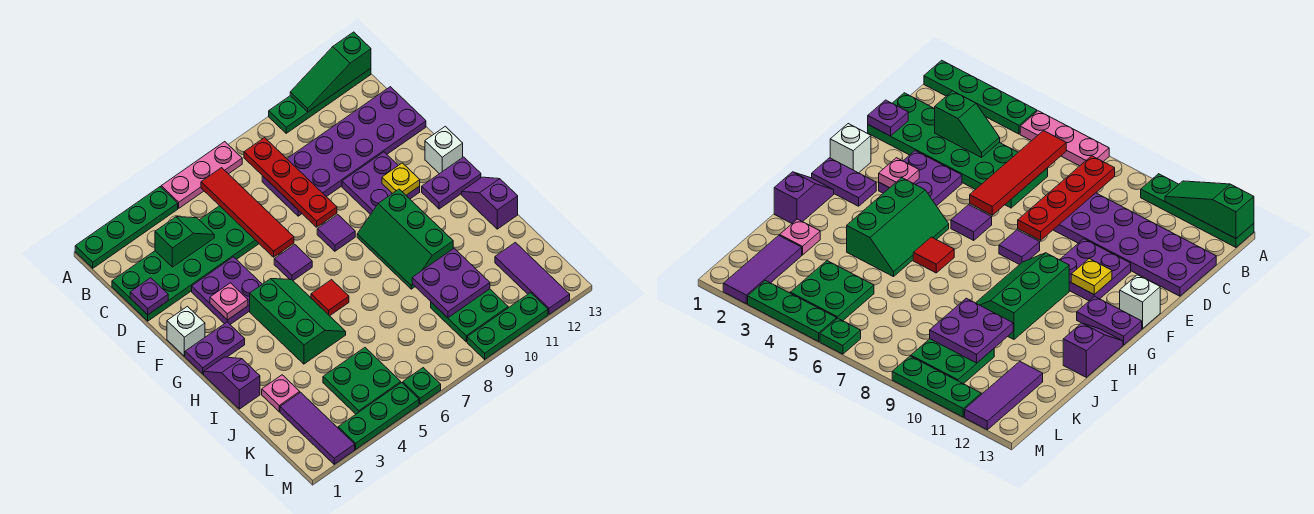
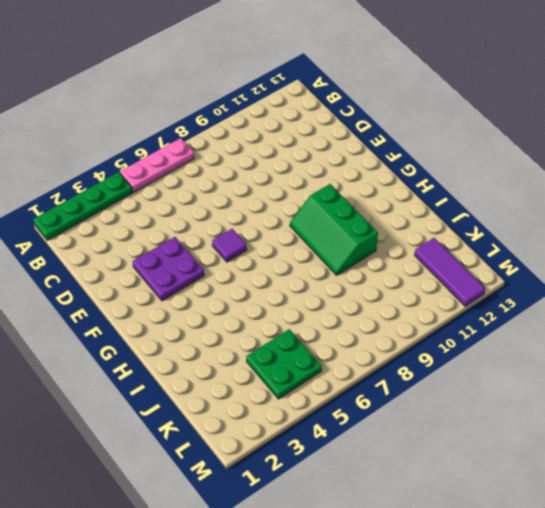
none -> green 1x4 plate [269,68,371,133]
none -> green 2x6 plate [112,206,259,321]
none -> purple 2x6 plate [262,87,426,216]
none -> purple 2x2 plate [342,152,420,215]

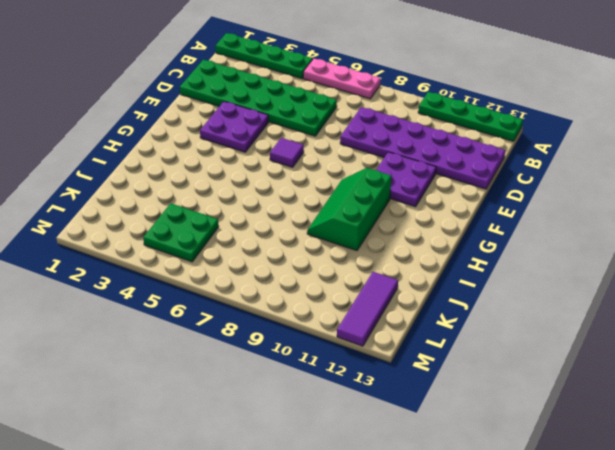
none -> white 1x1 brick [167,306,205,356]
none -> purple 1x1 tile [317,215,355,251]
none -> white 1x1 brick [425,126,463,174]
none -> purple 1x2 plate [185,322,245,374]

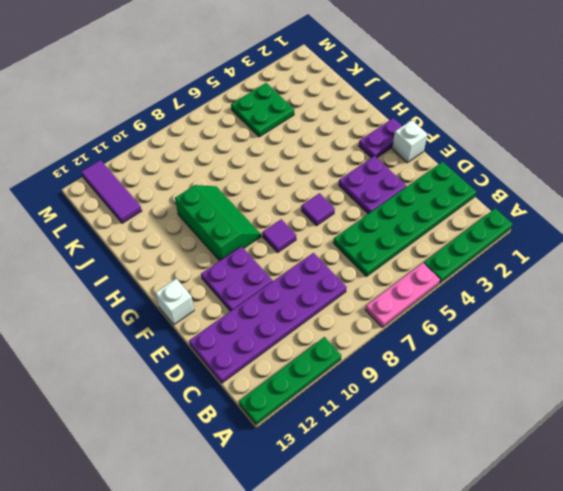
none -> green 2x3 slope [250,279,346,364]
none -> purple 1x2 plate [422,157,481,209]
none -> purple 1x2 slope [204,357,260,409]
none -> red 1x1 tile [311,280,349,316]

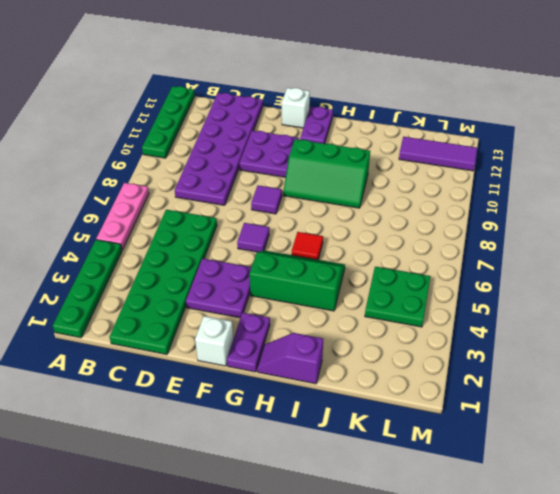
none -> purple 1x2 slope [462,177,518,229]
none -> pink 1x1 plate [262,375,300,412]
none -> purple 1x3 tile [280,392,355,464]
none -> green 2x2 plate [431,289,508,342]

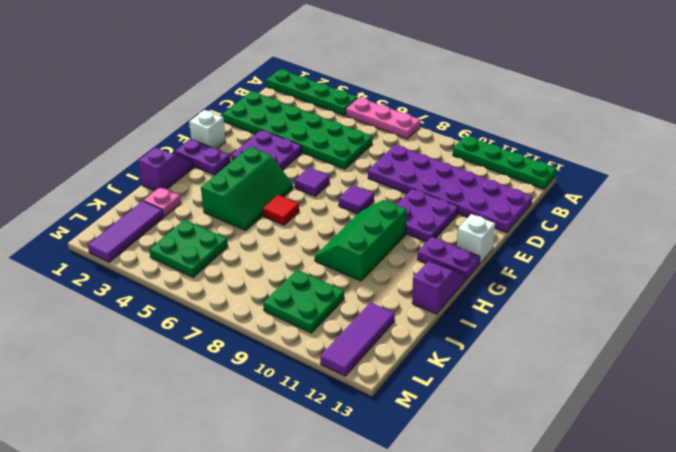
none -> green 1x3 plate [338,383,419,449]
none -> green 1x1 plate [403,368,441,404]
none -> green 1x3 plate [467,293,548,359]
none -> green 1x3 slope [290,32,371,112]

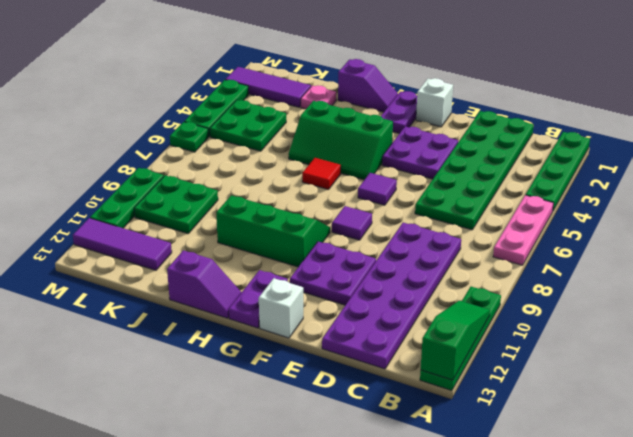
none -> red 1x4 tile [201,168,294,257]
none -> red 1x4 plate [244,138,337,227]
none -> green 1x2 slope [155,217,214,267]
none -> purple 1x1 plate [130,278,168,315]

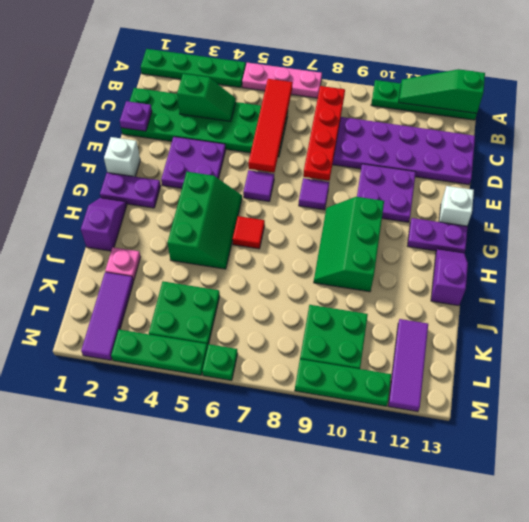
none -> pink 1x1 plate [210,283,248,320]
none -> yellow 1x1 plate [382,163,420,195]
none -> purple 2x2 plate [412,248,490,318]

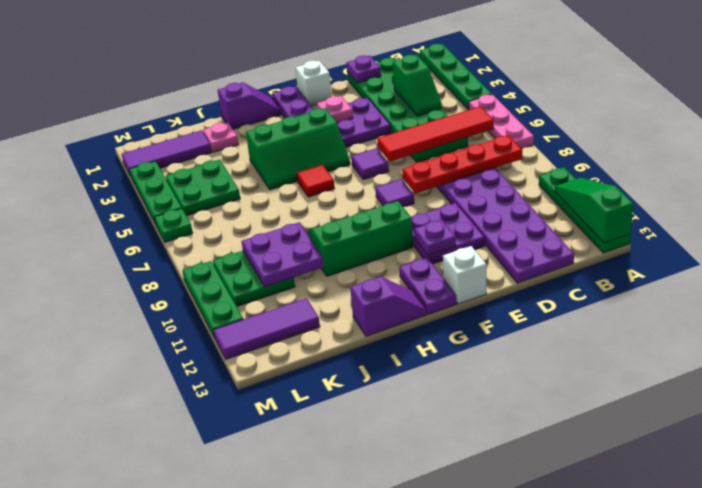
purple 1x1 plate [414,219,456,256] -> yellow 1x1 plate [382,163,420,195]

